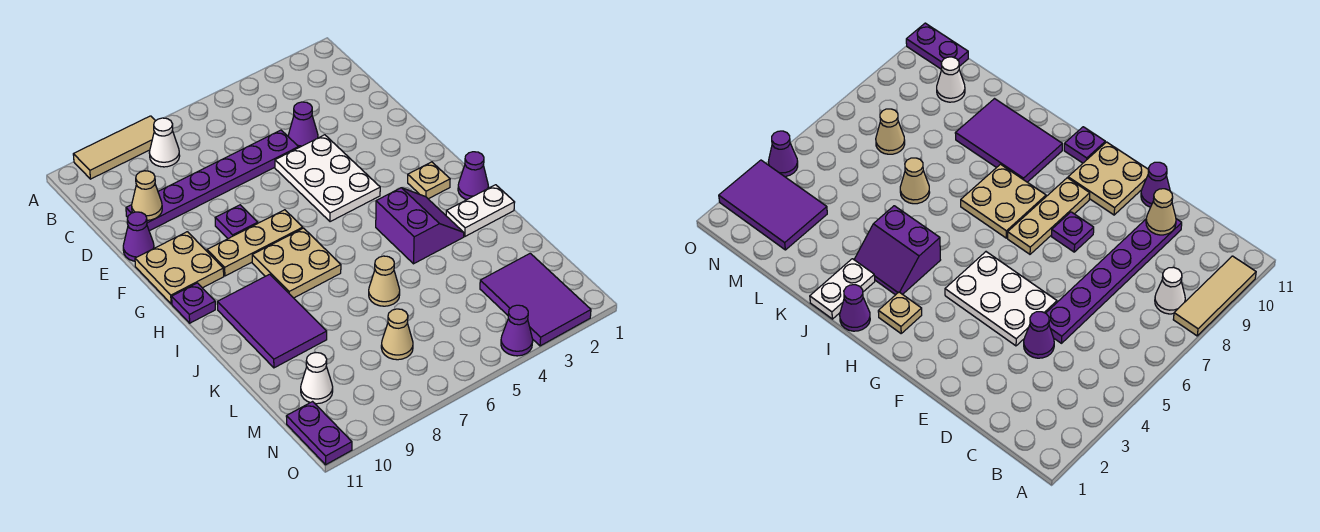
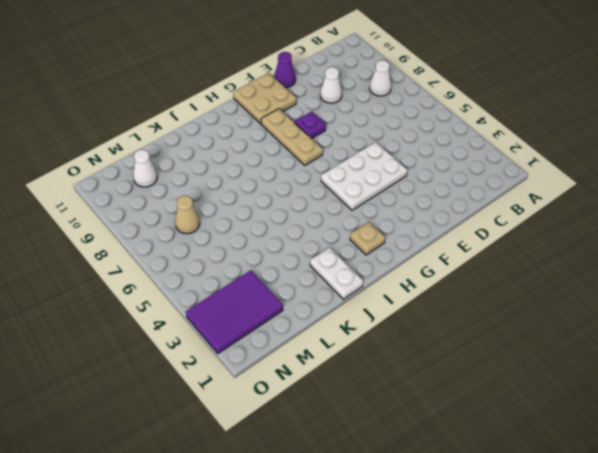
white 1x1 cone [320,67,342,103] -> purple 1x6 plate [126,130,299,231]
none -> tan 1x3 tile [73,116,155,179]
none -> purple 1x1 cone [288,102,318,147]
none -> tan 2x2 plate [252,228,341,298]

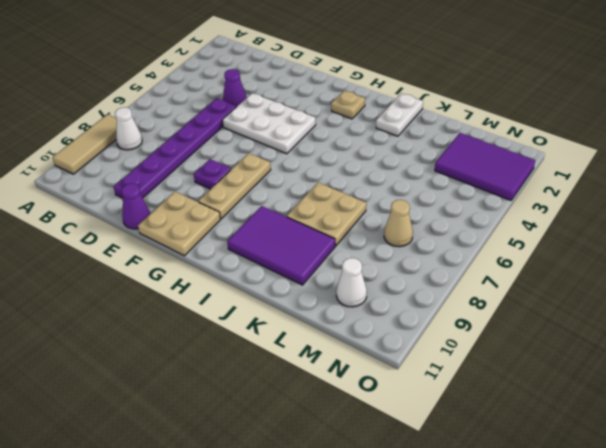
tan 2x2 plate [287,182,366,246] -> tan 2x2 plate moved to [252,228,341,298]
none -> purple 1x1 plate [172,283,215,323]
none -> purple 1x1 cone [458,152,488,199]
none -> purple 2x2 slope [376,188,464,264]

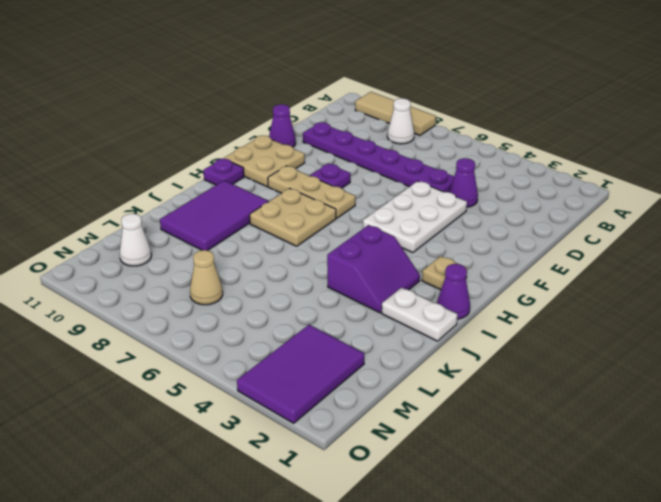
none -> tan 1x1 cone [369,256,400,306]
none -> purple 1x2 plate [286,402,352,465]
none -> purple 1x1 cone [501,305,533,356]

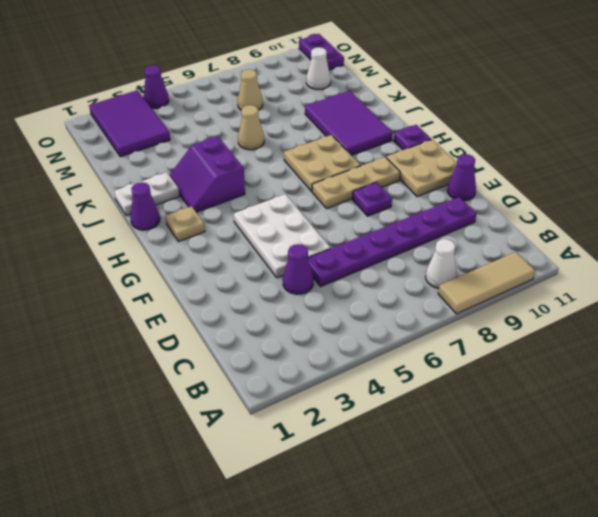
none -> tan 1x1 cone [132,171,162,220]

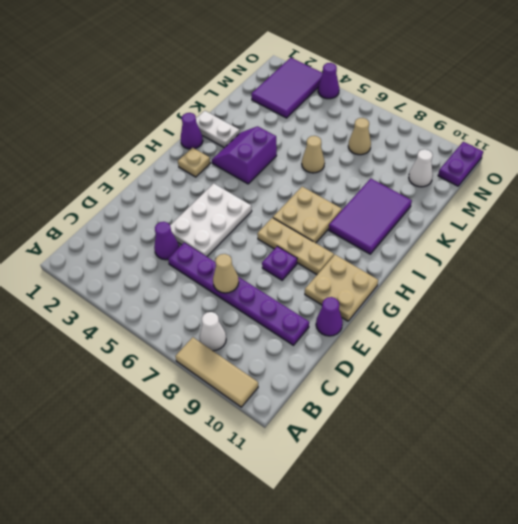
tan 1x1 cone [213,254,239,293] -> tan 1x1 cone moved to [132,171,162,220]
none -> purple 1x1 plate [172,283,215,323]

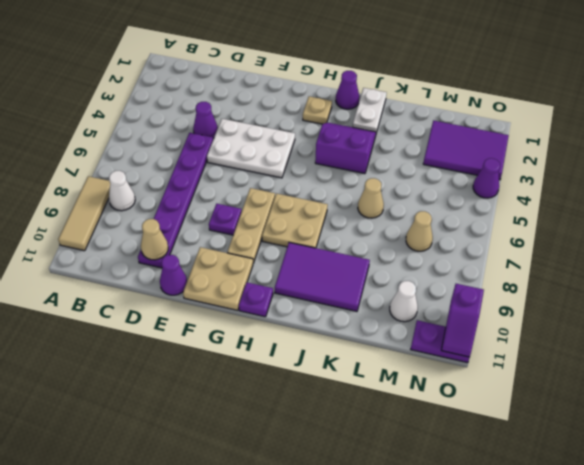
purple 1x2 slope [441,284,484,357] -> none

